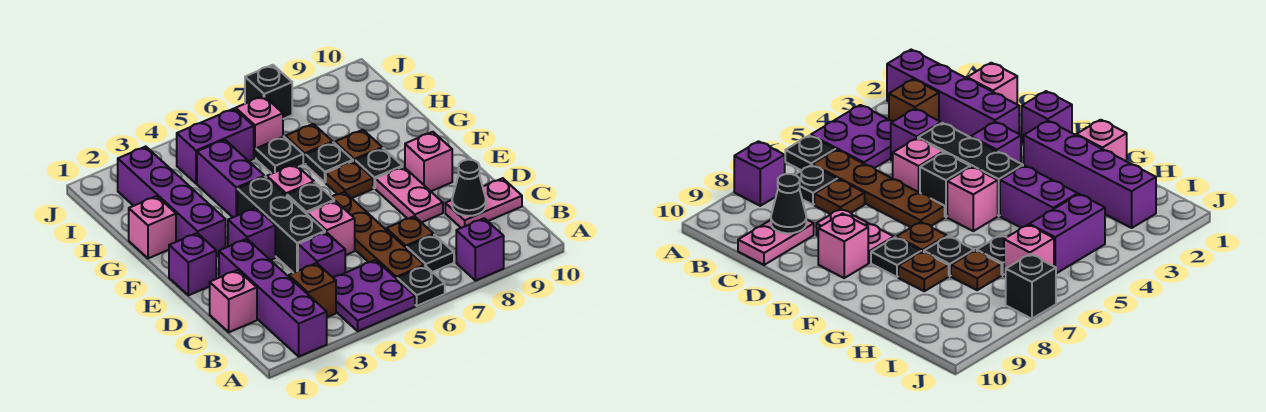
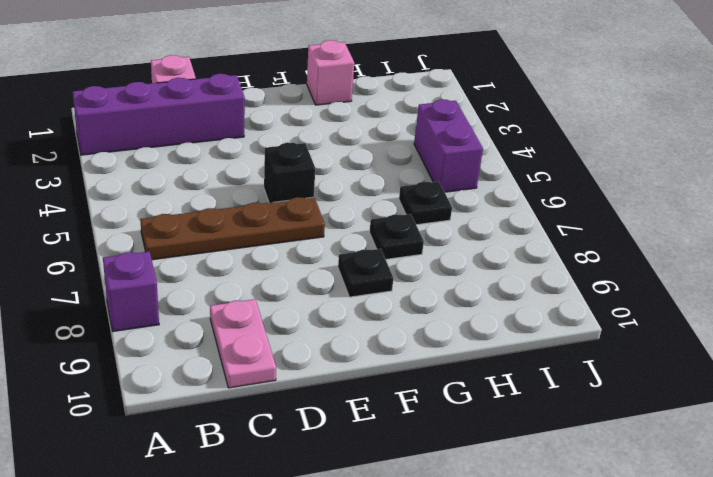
none -> purple 2x2 plate [334,260,415,331]
none -> black 1x1 plate [397,266,445,306]
none -> brown 1x1 brick [289,263,336,317]
none -> black 1x1 plate [407,235,454,272]

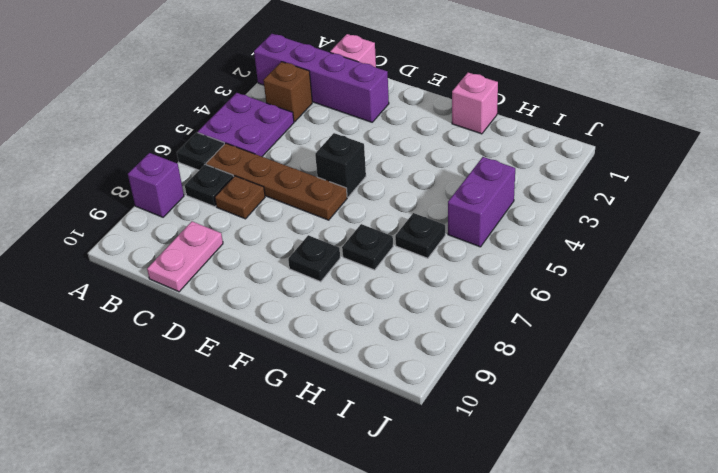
none -> purple 1x1 brick [298,232,345,278]
none -> black 1x3 brick [237,177,325,273]
none -> pink 1x1 brick [307,201,355,255]
none -> pink 1x2 plate [375,167,443,223]

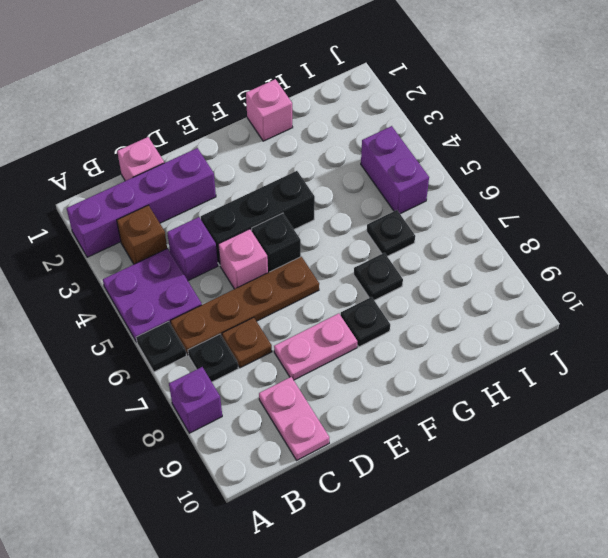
none -> purple 1x1 brick [169,233,216,295]
none -> purple 1x1 brick [228,208,275,260]
none -> pink 1x1 brick [405,132,452,191]
none -> purple 1x4 brick [118,146,226,256]

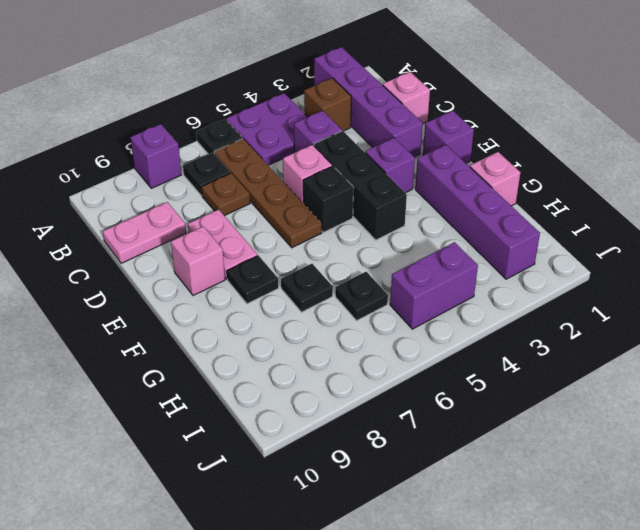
none -> pink 1x1 brick [267,164,314,196]
none -> brown 1x1 plate [326,161,373,198]
none -> purple 1x2 brick [197,140,264,217]
none -> brown 1x1 plate [335,130,382,161]

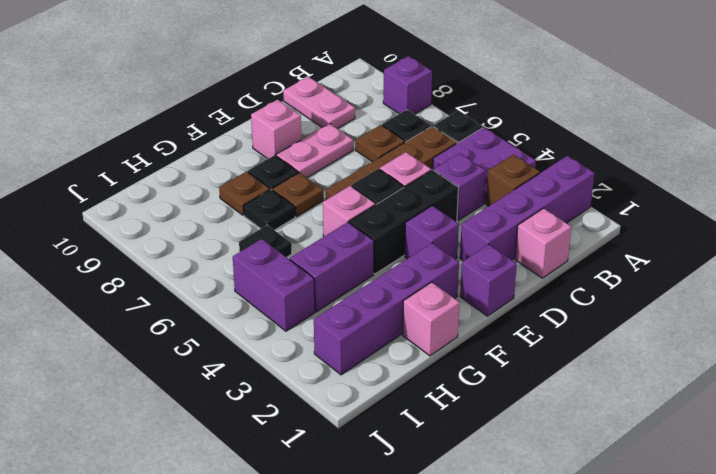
none -> brown 1x1 plate [285,124,333,164]
none -> pink 1x1 brick [236,96,283,158]
none -> black 1x1 brick [245,65,292,119]
none -> black 1x1 cone [452,160,486,216]

